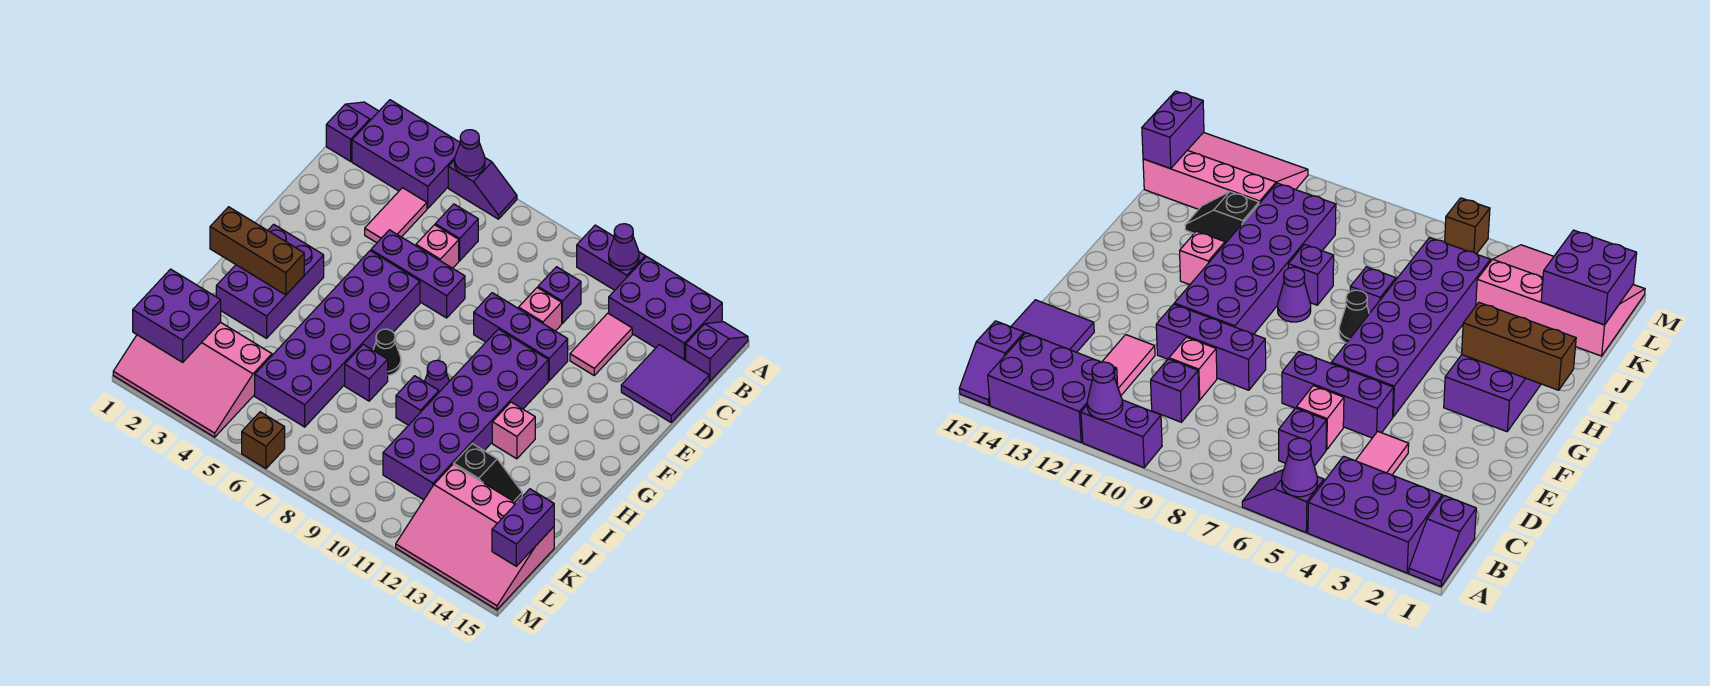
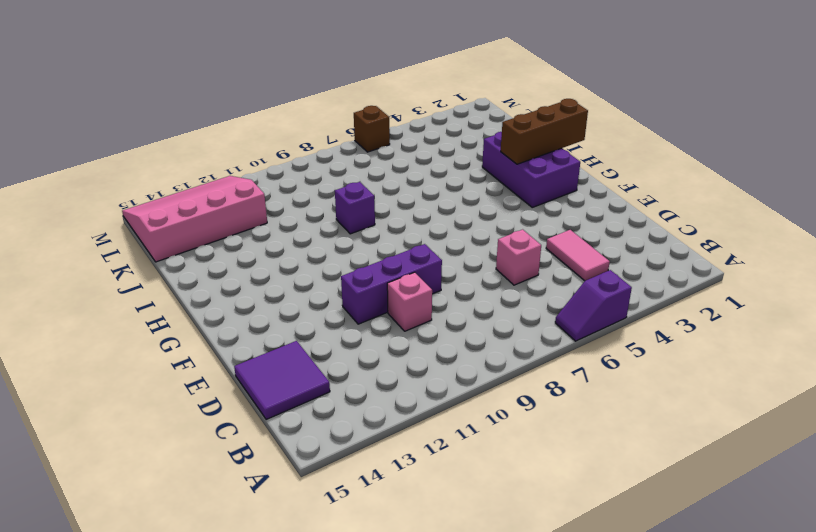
none -> purple 1x2 slope [326,102,379,161]
none -> purple 2x3 brick [352,100,460,208]
none -> purple 1x2 brick [577,225,645,290]
none -> purple 2x3 brick [609,257,722,360]

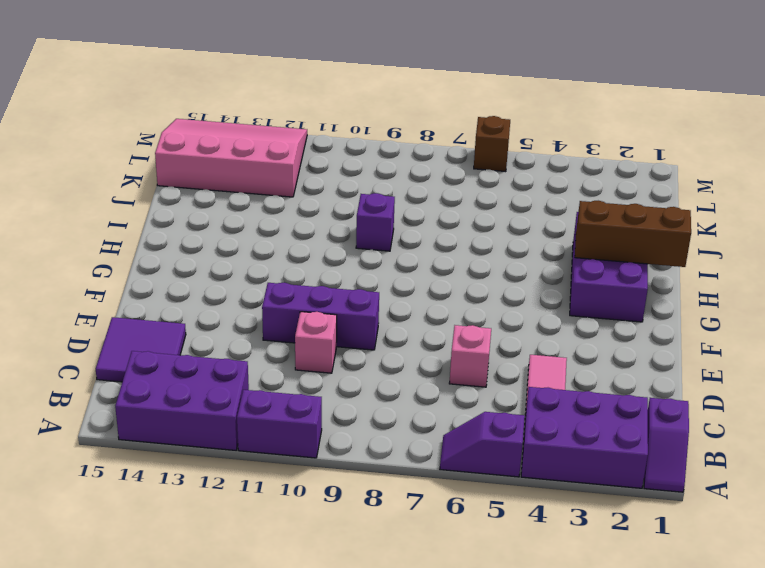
none -> purple 1x2 slope [686,322,748,381]
none -> purple 1x1 brick [435,204,478,261]
none -> purple 1x1 brick [538,267,581,323]
none -> pink 1x2 tile [570,313,632,375]

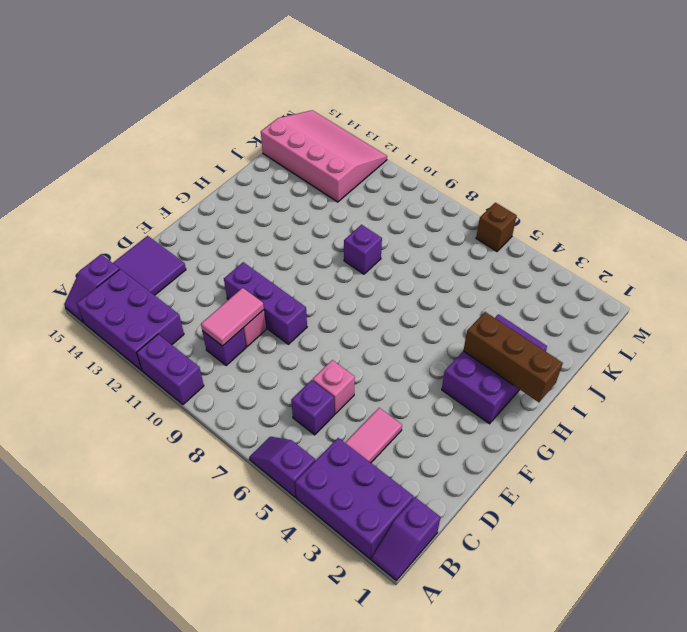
pink 1x2 tile [201,288,264,346] -> pink 1x2 tile moved to [570,313,632,375]
none -> purple 1x3 brick [371,230,465,318]
none -> purple 2x6 brick [255,251,420,427]
none -> purple 2x6 brick [383,329,548,500]
none -> black 1x1 cone [373,329,401,375]

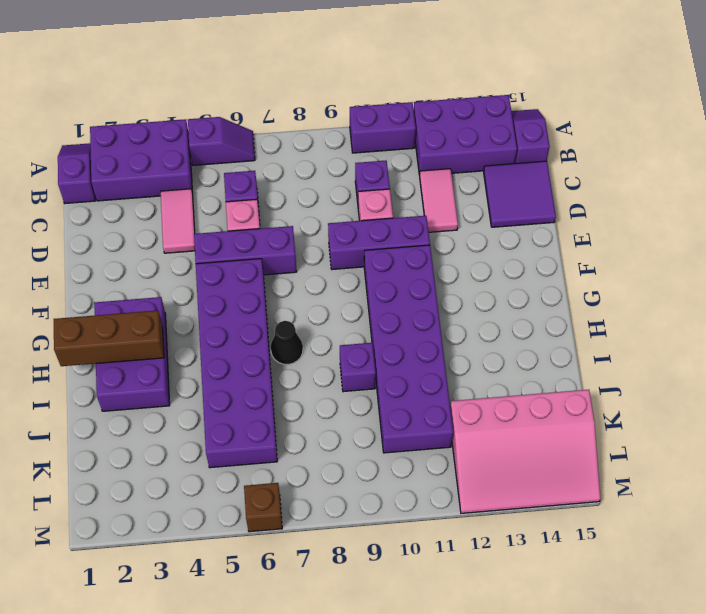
none -> purple 1x1 cone [424,360,449,392]
none -> pink 1x1 brick [492,402,535,459]
none -> purple 1x1 brick [345,344,388,401]
none -> black 1x2 slope [454,444,522,503]

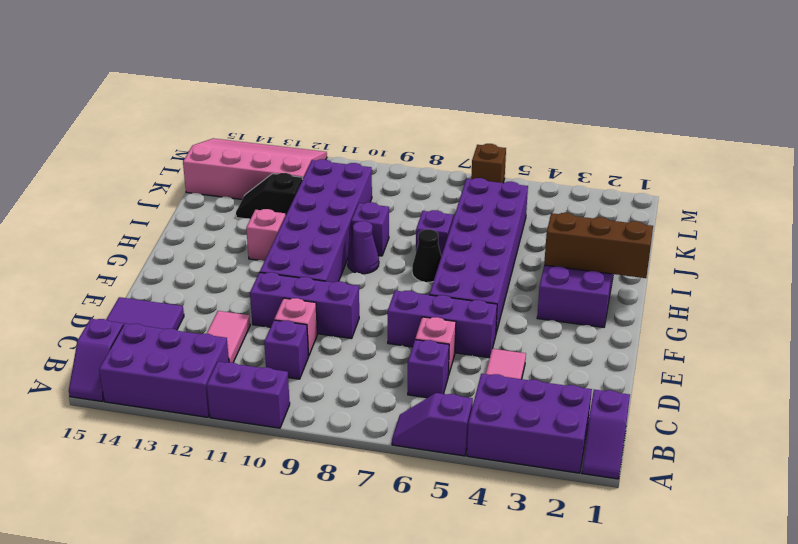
none -> pink 3x4 slope [113,322,272,437]
none -> purple 1x1 cone [455,130,485,176]
none -> purple 1x1 cone [609,224,639,270]
none -> purple 2x2 brick [133,269,221,362]

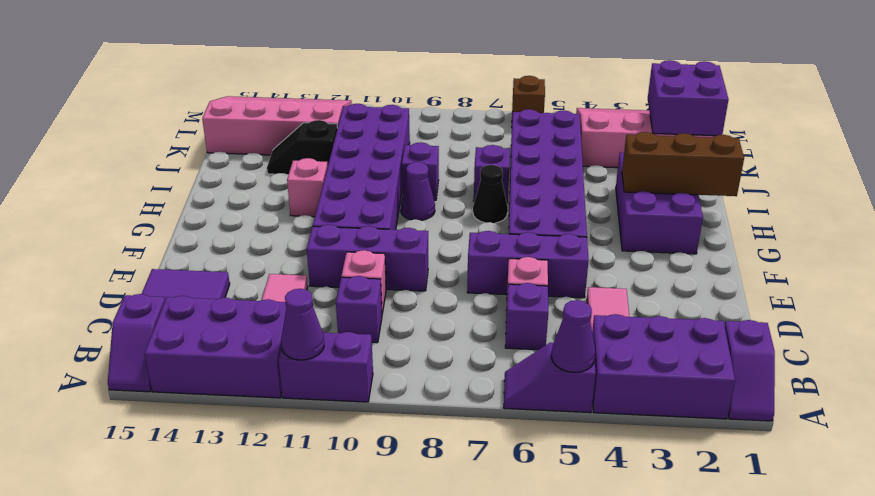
none -> purple 1x2 brick [492,489,554,566]

